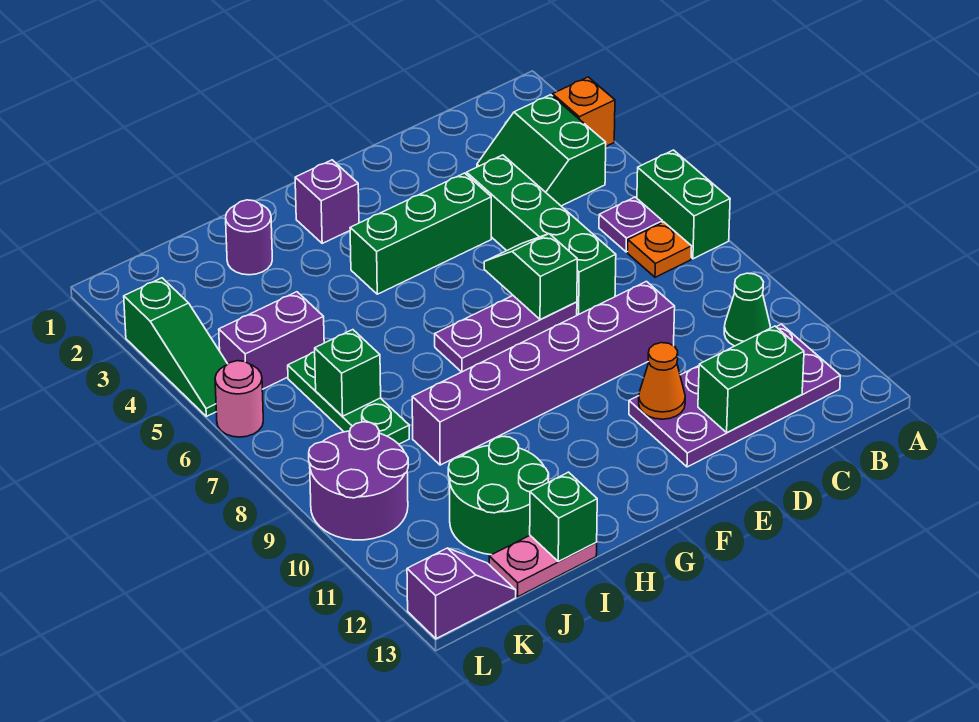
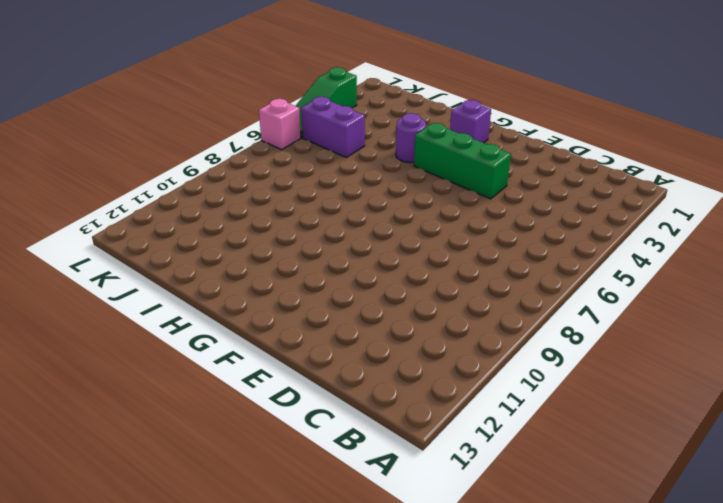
purple 1x1 round brick [396,113,426,163] -> purple 1x1 round brick moved to [226,200,272,275]
pink 1x1 brick [259,99,301,150] -> pink 1x1 round brick [215,361,263,437]
none -> orange 1x1 brick [553,77,615,146]
none -> green 1x2 brick [637,150,730,259]
none -> green 2x2 slope [477,95,606,206]

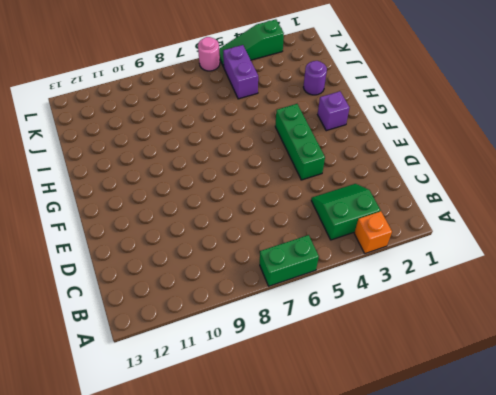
none -> purple 1x1 plate [599,197,663,252]
none -> orange 1x1 plate [628,222,692,277]
none -> green 1x1 cone [724,273,770,346]

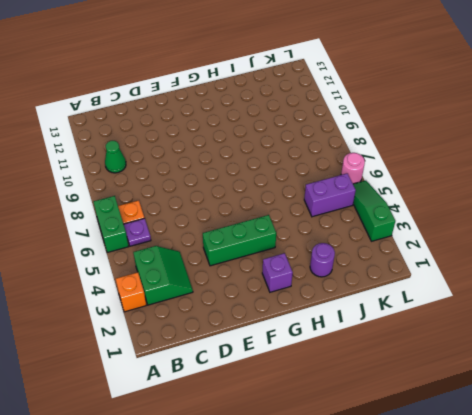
none -> purple 2x4 plate [629,324,840,467]
none -> green 1x4 brick [467,155,616,315]
none -> purple 1x6 brick [412,281,675,465]

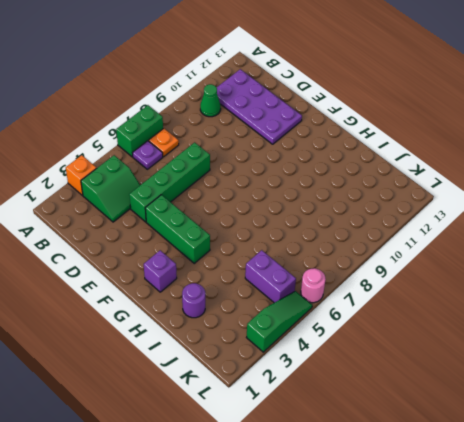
none -> purple 1x6 brick [412,281,675,465]
none -> purple 1x3 plate [435,296,577,372]
none -> green 2x2 round brick [448,436,549,555]

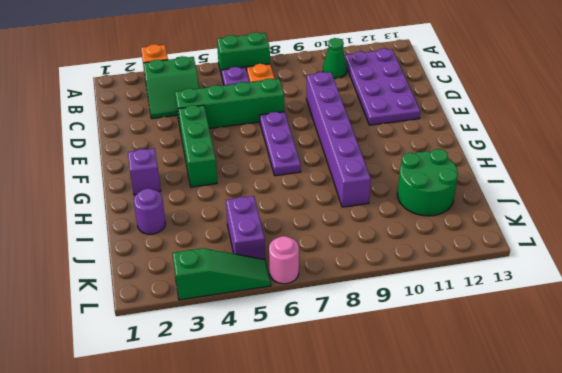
none -> pink 1x2 plate [489,536,597,597]
none -> green 1x3 plate [288,352,409,444]
none -> purple 2x2 round brick [309,422,408,540]

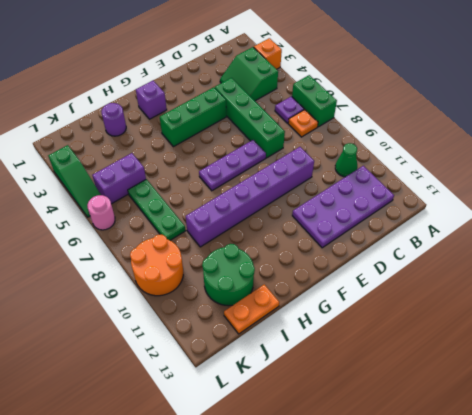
orange 1x2 plate [224,285,279,334] -> pink 1x2 plate [489,536,597,597]
orange 2x2 round brick [130,234,183,296] -> purple 2x2 round brick [309,422,408,540]
none -> purple 1x2 slope [407,548,516,639]
none -> green 1x2 brick [698,326,804,433]
none -> green 1x2 slope [484,234,577,320]

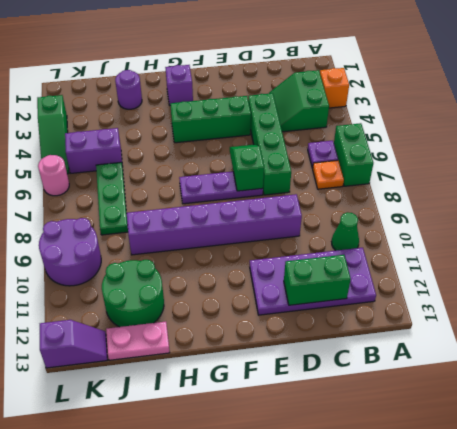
none -> orange 1x1 cone [639,343,685,419]
none -> green 1x1 brick [530,472,597,561]
none -> green 1x1 brick [315,330,381,416]

